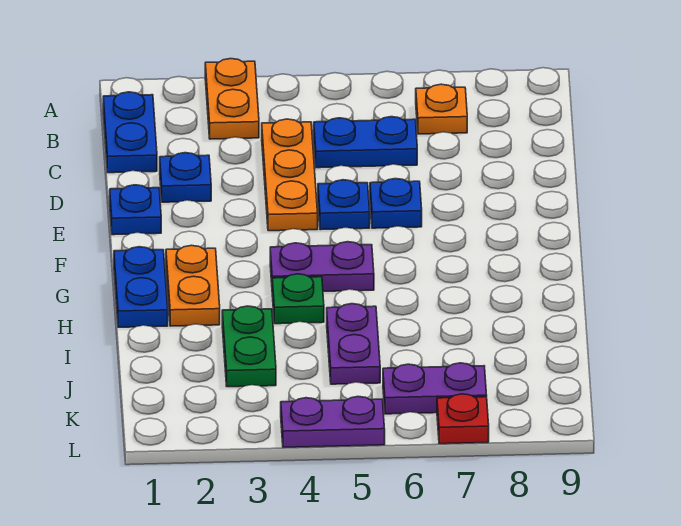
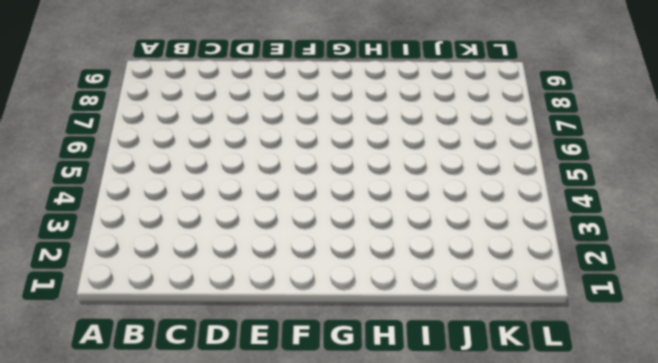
none -> orange 1x2 plate [205,59,259,139]
none -> blue 1x2 plate [103,92,157,173]
none -> orange 1x1 plate [416,84,467,134]

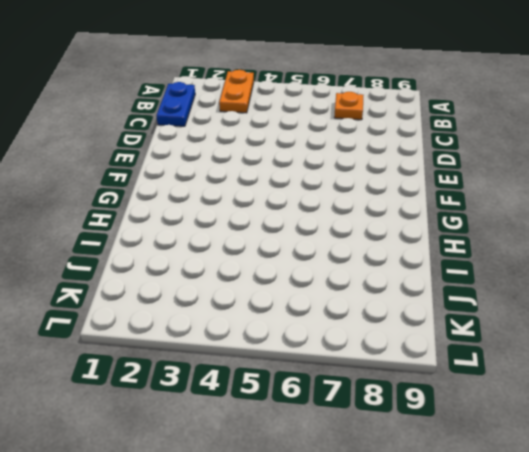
none -> orange 1x3 plate [262,119,318,231]
none -> blue 1x2 plate [314,117,417,168]
none -> blue 1x1 plate [160,153,211,202]

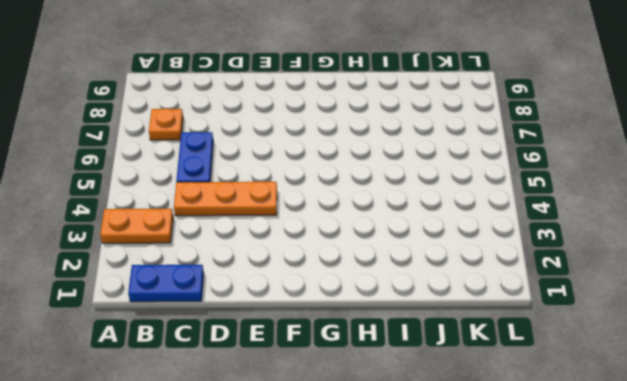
none -> blue 1x1 plate [160,153,211,202]
none -> blue 1x1 plate [110,185,161,235]
none -> blue 1x1 plate [318,180,370,230]

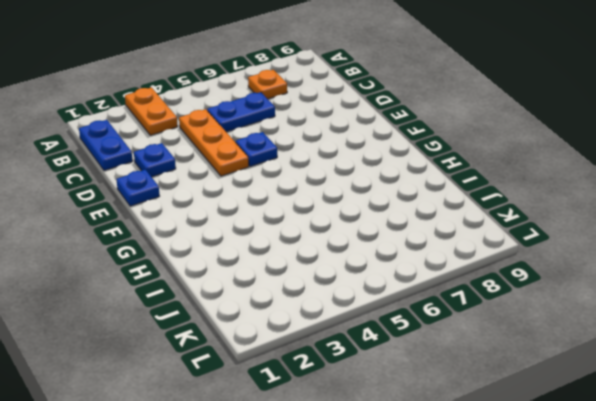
none -> blue 1x1 plate [370,179,422,228]
none -> blue 1x2 plate [114,247,168,327]
none -> orange 1x2 plate [166,245,220,326]

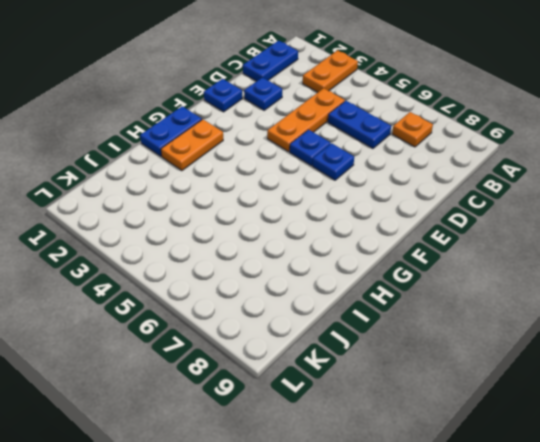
none -> purple 1x2 plate [270,242,374,291]
none -> green 1x1 plate [272,274,324,324]
none -> green 1x2 plate [222,306,276,387]

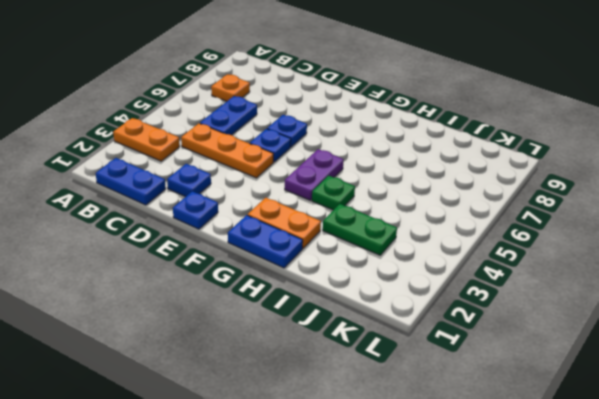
none -> purple 1x2 plate [327,304,380,384]
none -> purple 1x2 plate [383,363,487,414]
none -> purple 1x2 plate [281,397,385,447]

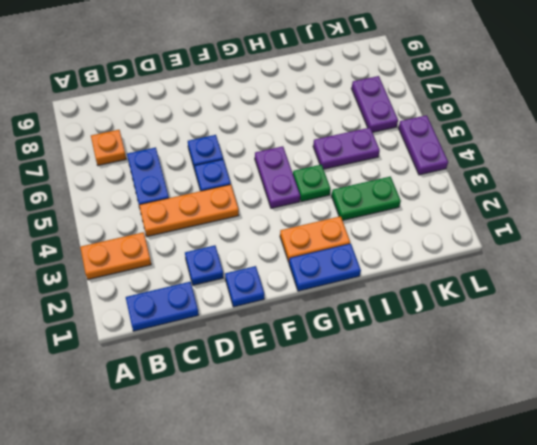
none -> red 1x1 plate [437,394,489,444]

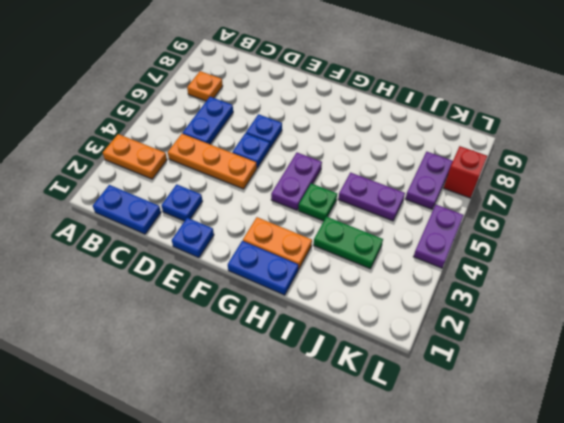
red 1x1 brick [444,146,487,198] -> red 1x1 plate [437,394,489,444]

